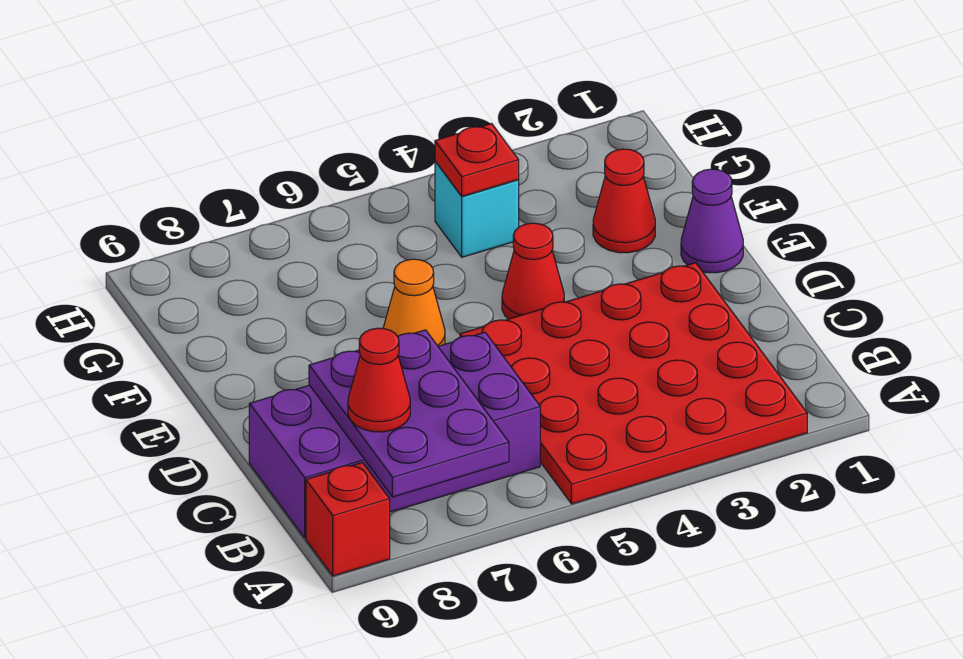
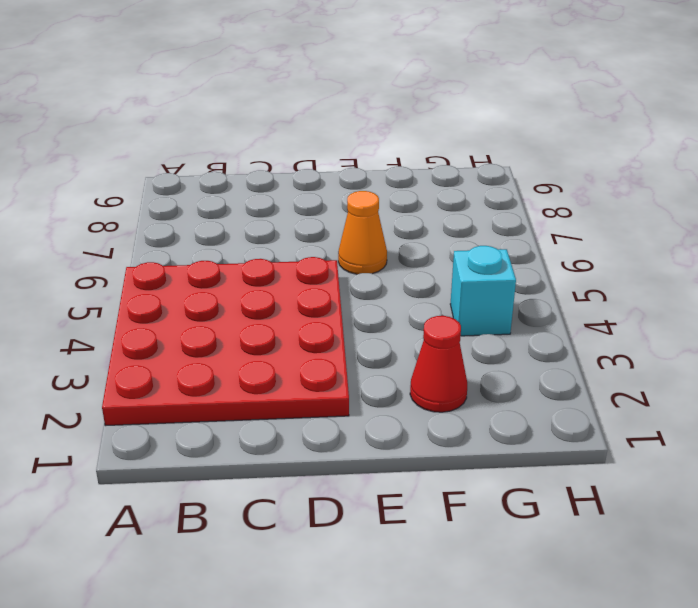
none -> red 1x1 brick [306,463,390,576]
none -> purple 2x4 brick [249,332,540,538]

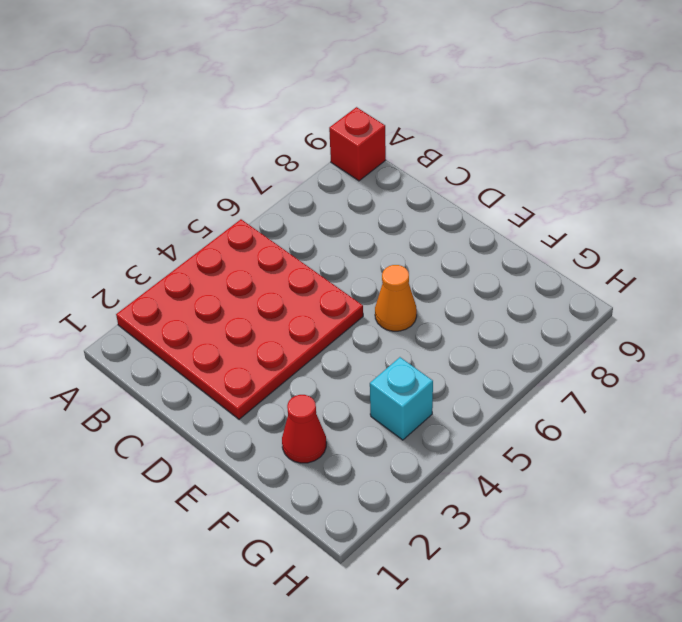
none -> purple 2x4 brick [249,332,540,538]
none -> purple 1x1 cone [681,169,743,273]

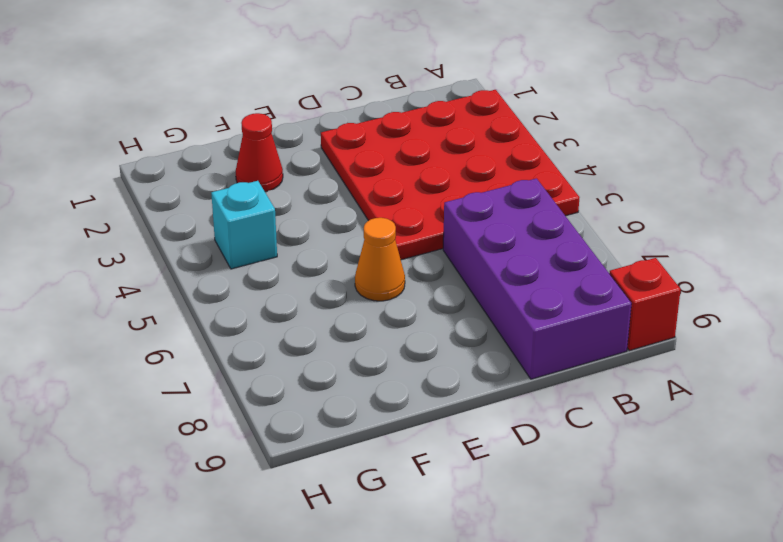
none -> purple 1x1 cone [681,169,743,273]
none -> red 1x1 cone [502,223,564,319]

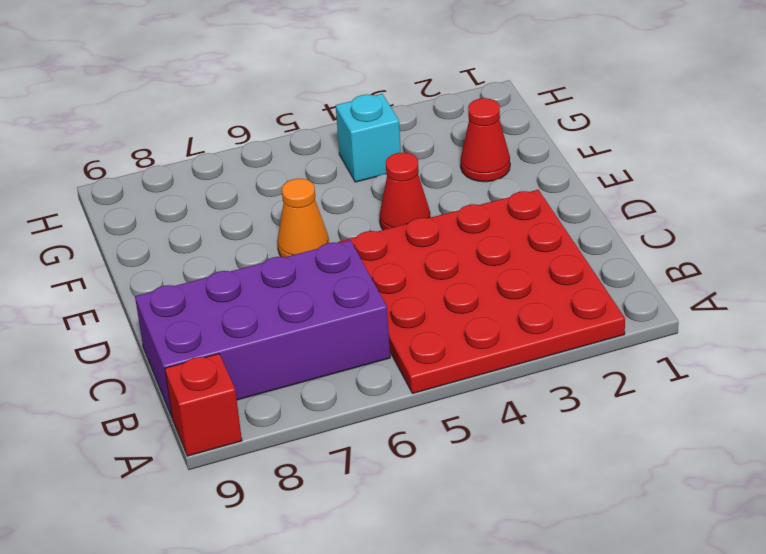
none -> purple 1x1 cone [681,169,743,273]
none -> purple 2x3 plate [309,330,509,497]

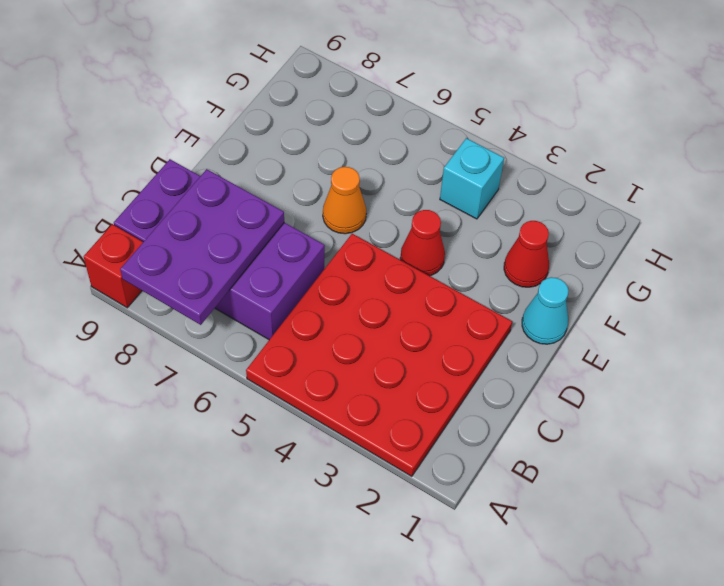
cyan 1x1 cone [522,277,569,344] -> purple 1x1 cone [681,169,743,273]
none -> red 1x1 plate [435,124,519,196]
none -> red 1x1 cone [348,328,410,432]

